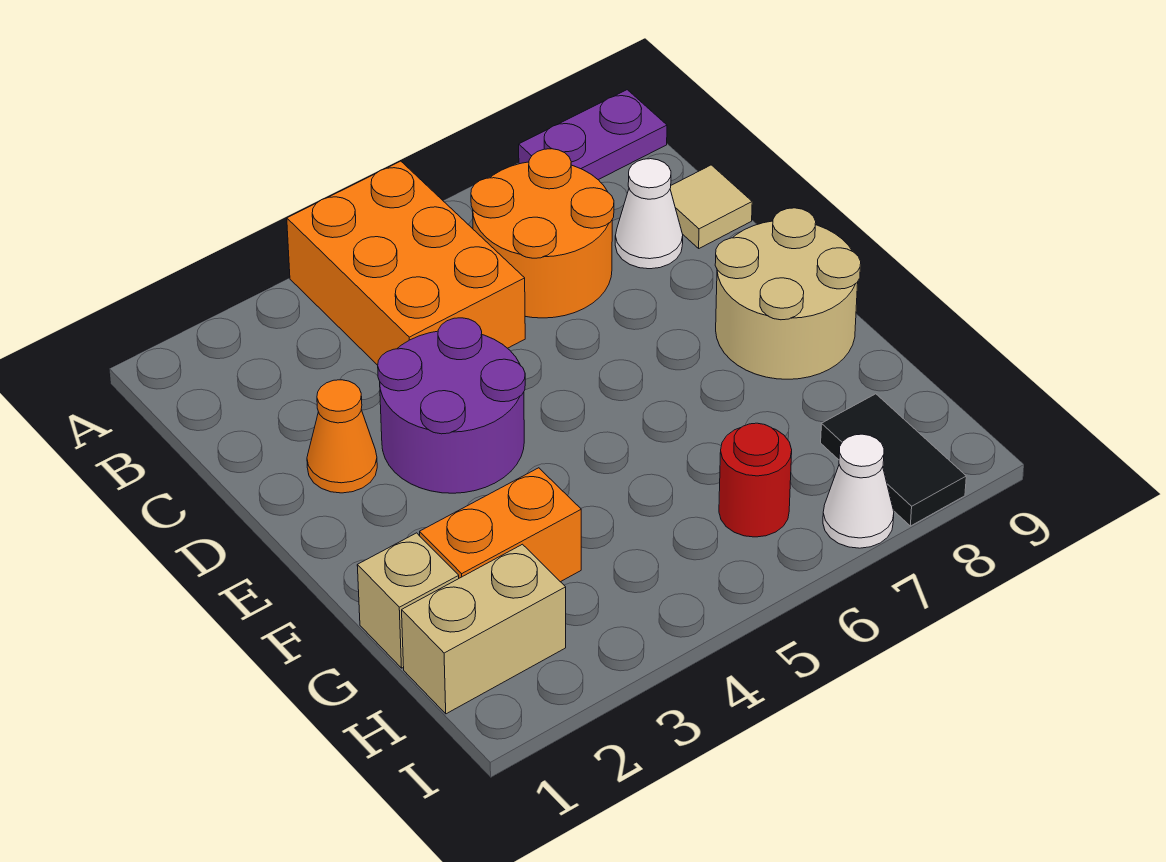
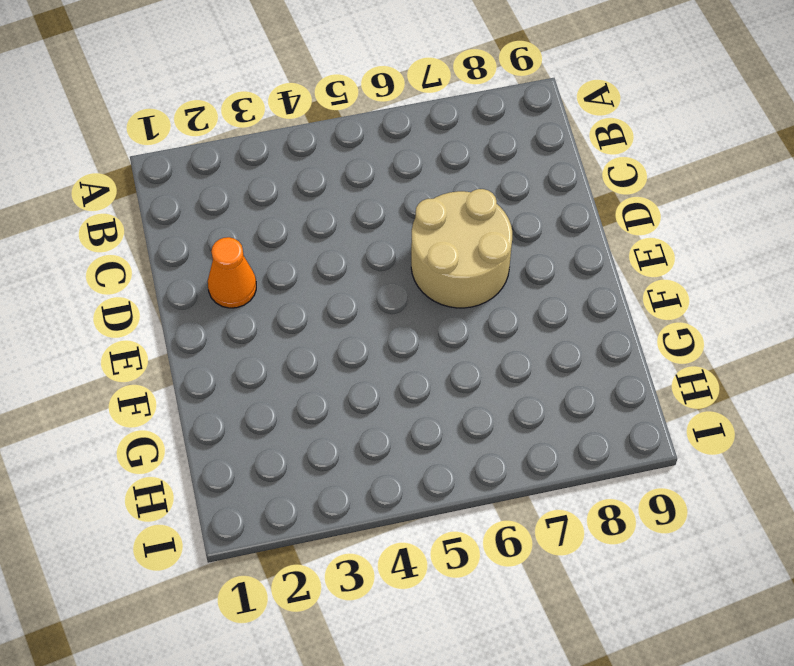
tan 2x2 round brick [411,189,512,308] -> tan 2x2 round brick moved to [715,208,861,379]
none -> orange 2x3 brick [287,161,525,365]
none -> purple 1x2 plate [519,90,667,180]
none -> orange 2x2 round brick [471,149,614,318]

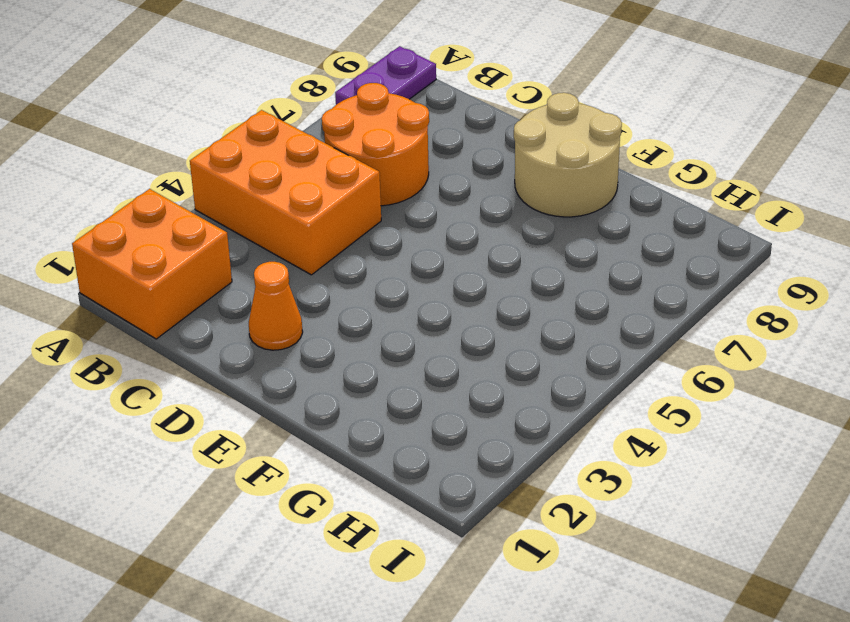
orange 2x2 brick [72,189,232,339] -> none
none -> white 1x1 cone [615,159,683,269]
none -> tan 1x1 tile [670,165,752,248]
none -> purple 2x2 round brick [378,318,525,493]

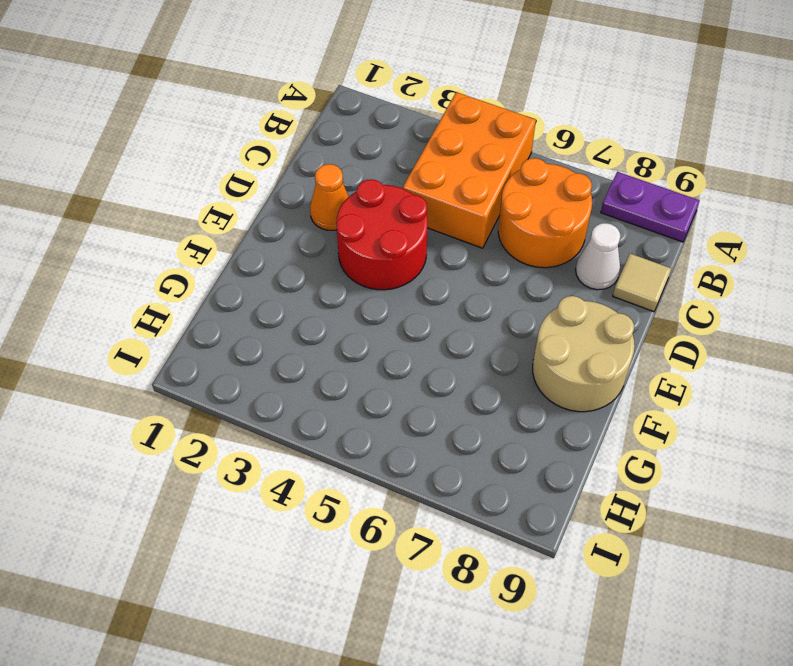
red 2x2 round brick [336,179,428,290] -> purple 2x2 round brick [378,318,525,493]
none -> tan 1x1 brick [357,533,459,668]
none -> orange 1x2 brick [420,468,581,582]
none -> tan 1x2 brick [402,544,566,714]

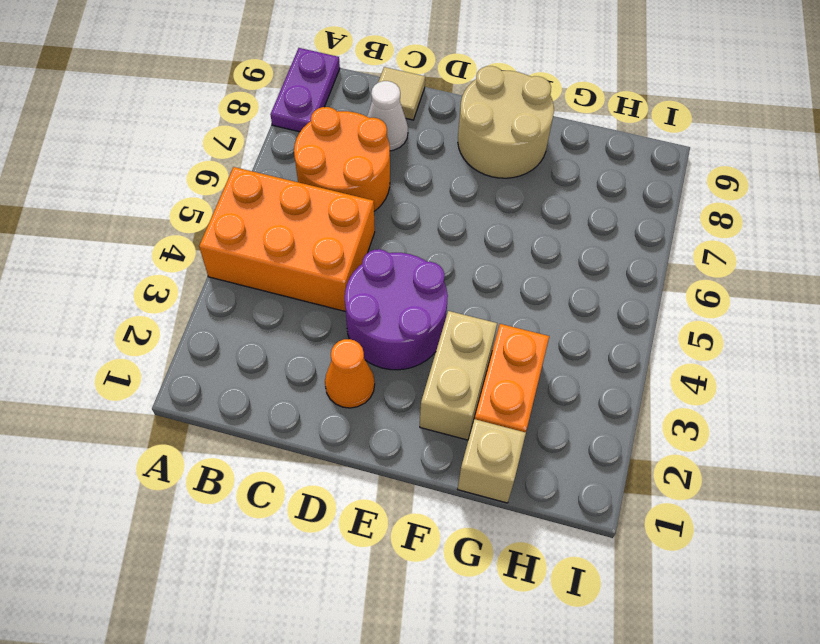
tan 1x2 brick [420,311,497,440] -> tan 1x2 brick moved to [402,544,566,714]
none -> red 1x1 round brick [719,423,792,537]
none -> black 1x2 tile [821,394,966,526]
none -> white 1x1 cone [823,434,894,548]

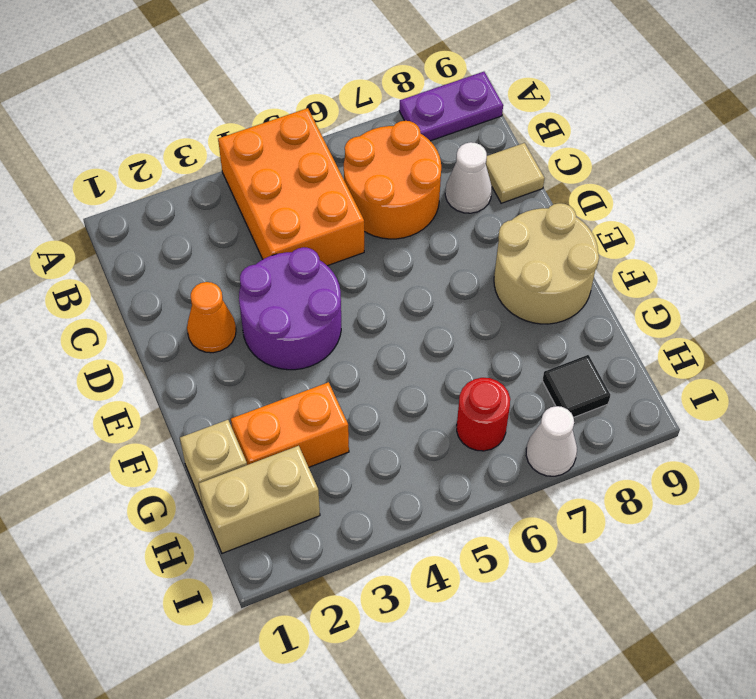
black 1x1 tile [542,355,610,417] -> black 1x2 tile [821,394,966,526]

